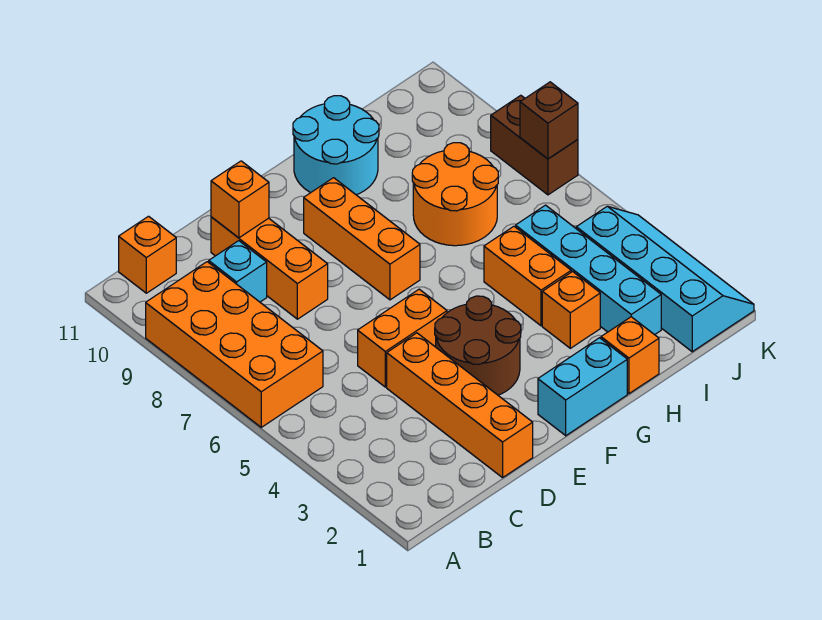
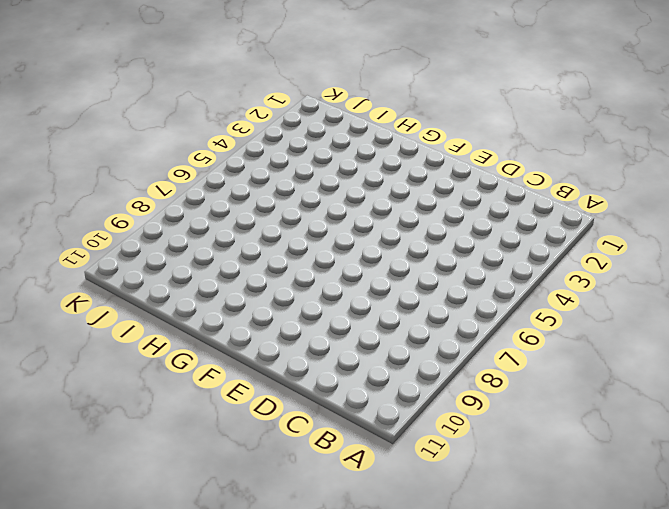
none -> orange 2x4 brick [146,262,323,427]
none -> orange 1x1 brick [119,216,176,293]
none -> cyan 1x1 brick [209,241,267,302]

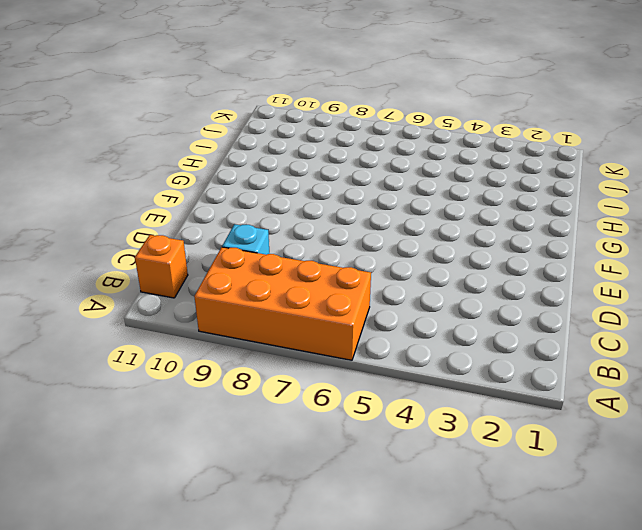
none -> orange 1x4 brick [387,333,533,478]
none -> orange 1x2 brick [358,289,447,387]
none -> orange 1x3 brick [211,217,328,319]

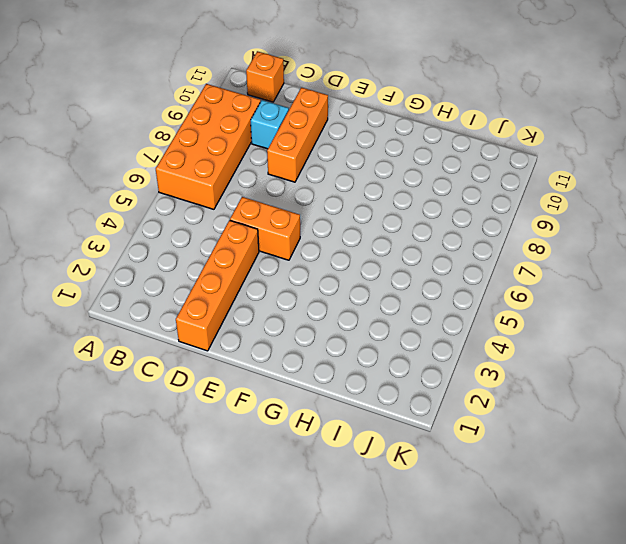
none -> brown 2x2 round brick [435,296,521,395]
none -> cyan 1x2 brick [538,338,627,436]
none -> orange 1x3 brick [304,178,420,300]

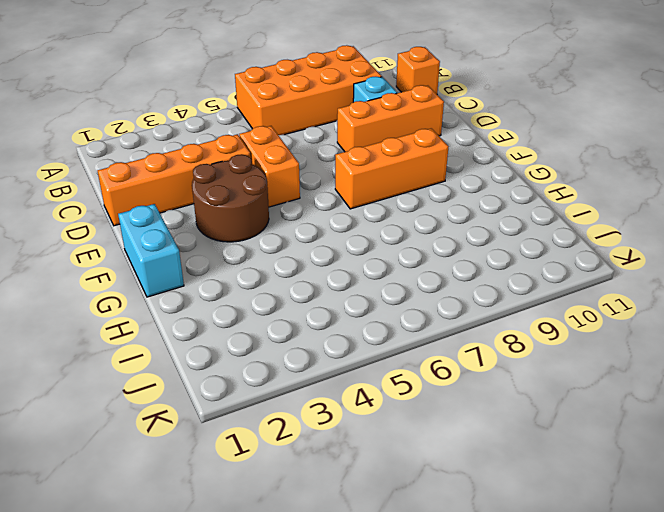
none -> cyan 2x2 round brick [293,96,379,195]
none -> orange 1x1 brick [601,317,659,394]
none -> orange 1x1 brick [542,272,600,348]

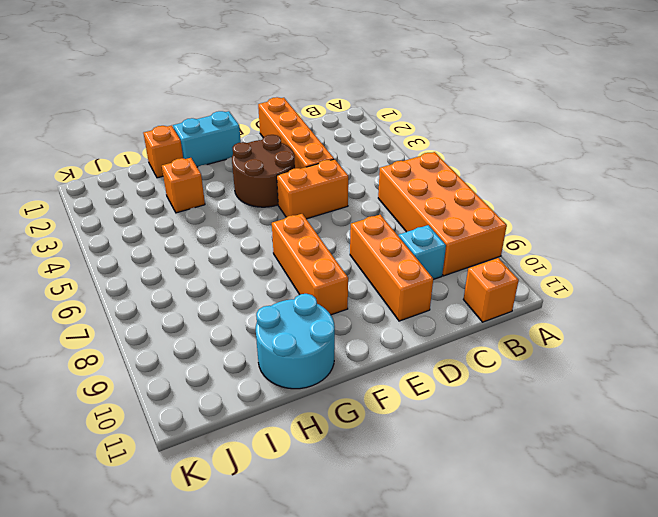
none -> orange 1x2 brick [484,226,571,326]
none -> orange 2x2 round brick [412,143,498,246]
none -> cyan 1x4 brick [516,205,661,335]

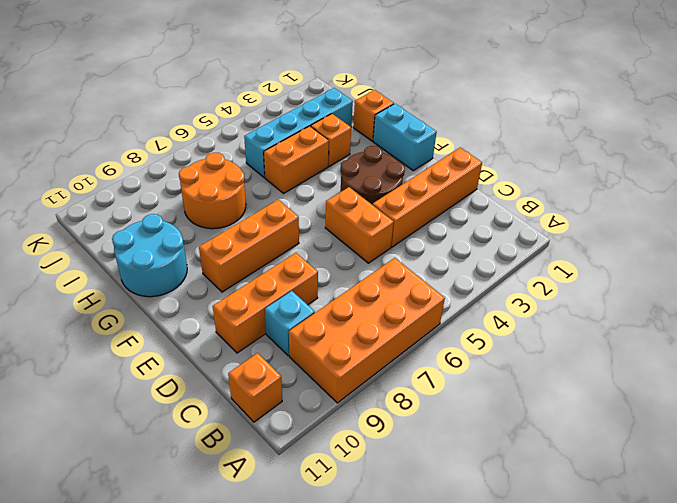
none -> cyan 2x4 slope [576,206,754,352]
none -> brown 1x2 brick [491,95,578,195]
none -> orange 1x1 brick [211,161,269,238]

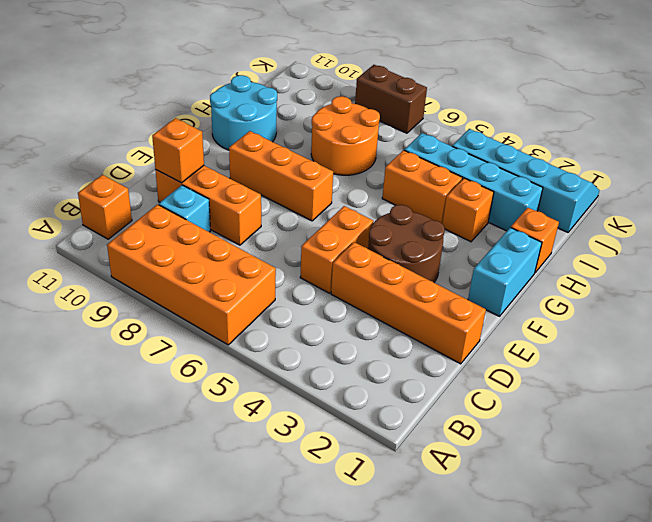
none -> brown 1x1 brick [520,82,578,159]

